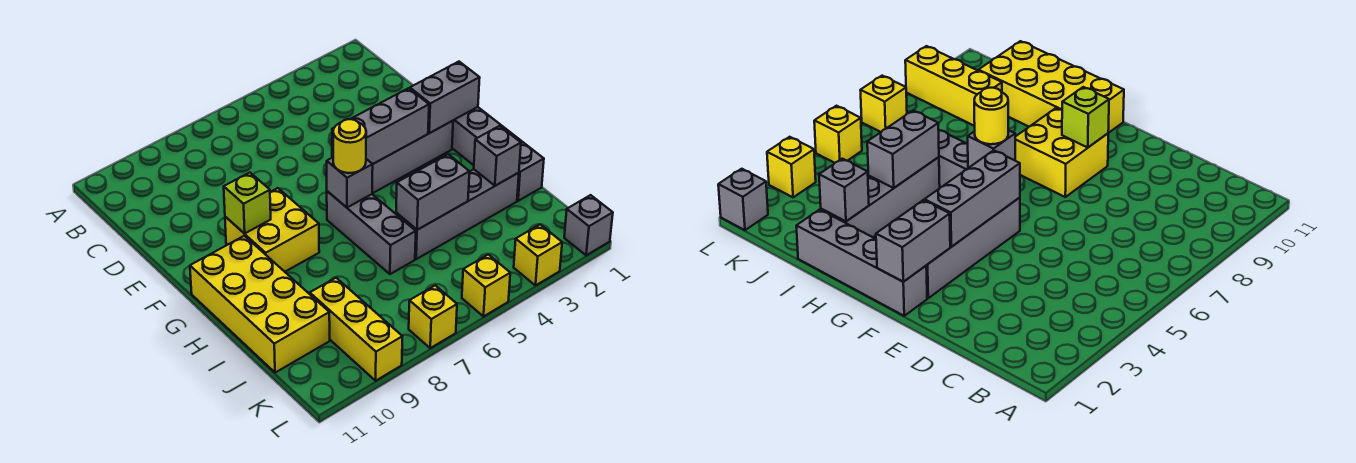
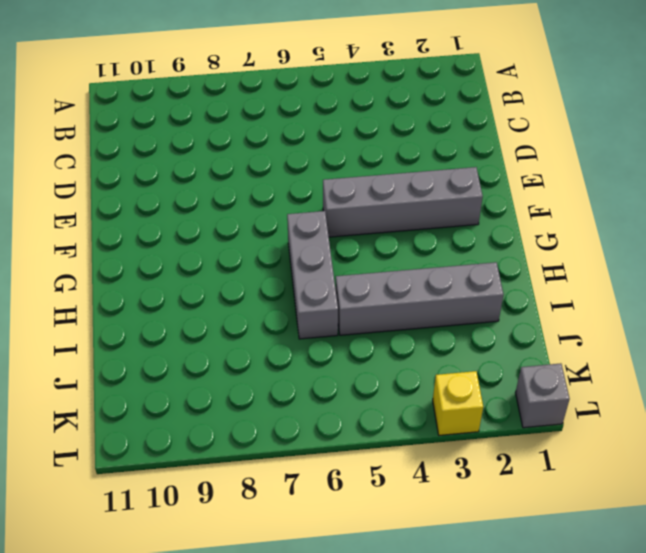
none -> grey 1x4 brick [452,107,544,201]
none -> yellow 2x2 brick [225,188,319,272]
none -> yellow 2x4 brick [190,236,330,373]

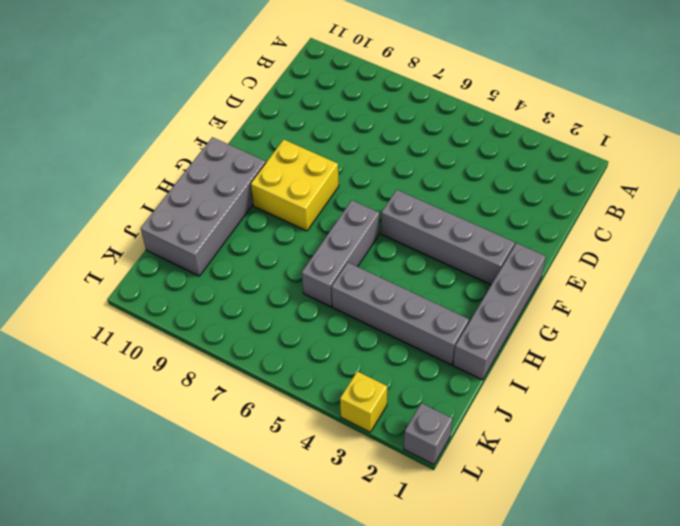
grey 2x4 brick [141,137,266,276] -> yellow 2x4 brick [190,236,330,373]
none -> yellow 1x3 brick [310,278,402,381]
none -> yellow 1x1 brick [462,255,510,316]
none -> yellow 1x1 brick [409,285,457,348]

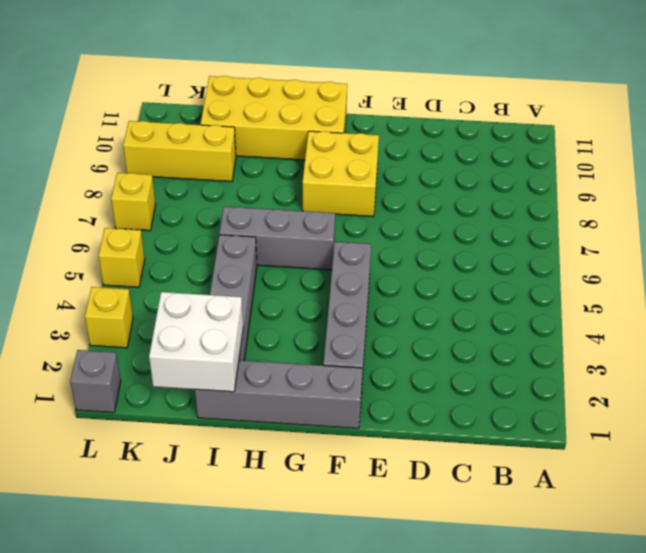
white 2x2 brick [149,292,243,392] -> grey 1x1 brick [474,126,521,186]
none -> grey 1x2 brick [410,62,480,133]
none -> grey 1x3 brick [332,88,429,164]
none -> lime 1x1 brick [224,173,271,234]

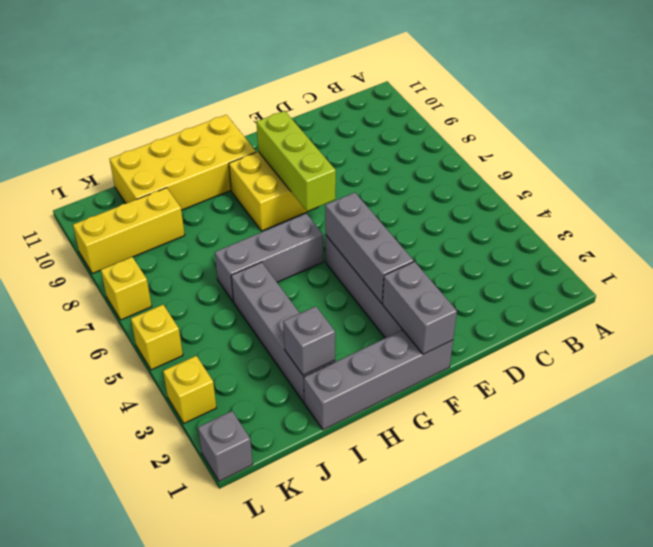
lime 1x3 brick [257,111,336,211] -> lime 1x1 brick [224,173,271,234]
none -> grey 1x1 brick [327,158,373,208]
none -> grey 1x2 brick [396,154,470,230]
none -> yellow 1x1 round brick [333,119,366,173]

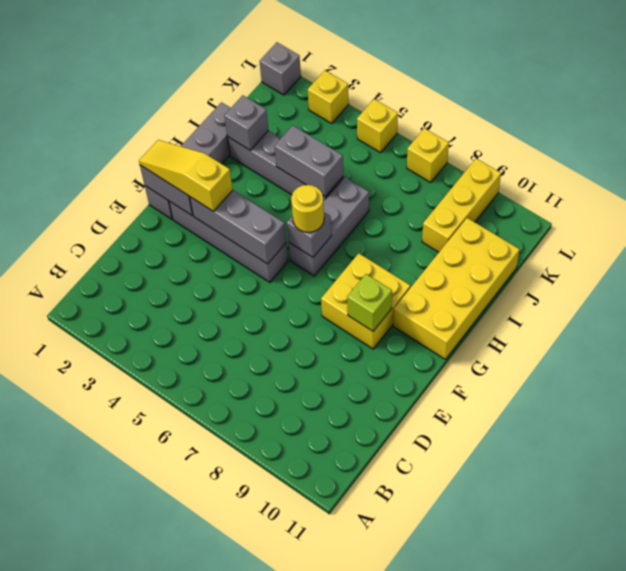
yellow 1x3 slope [139,140,233,211] -> none

